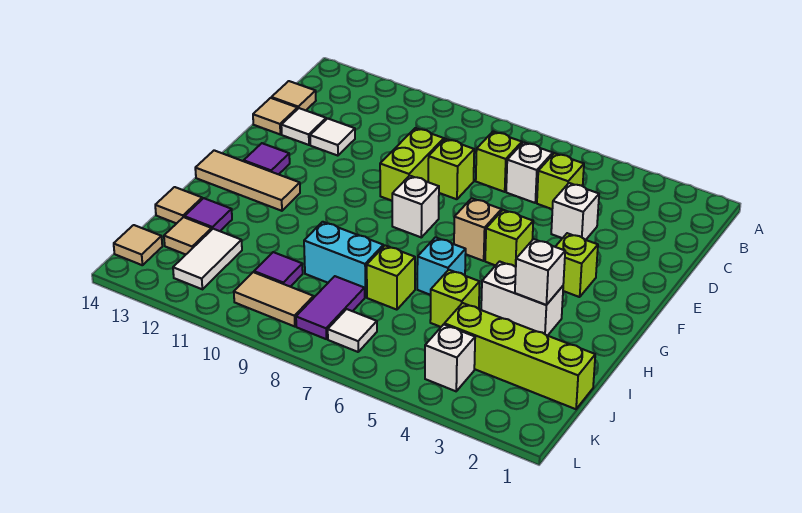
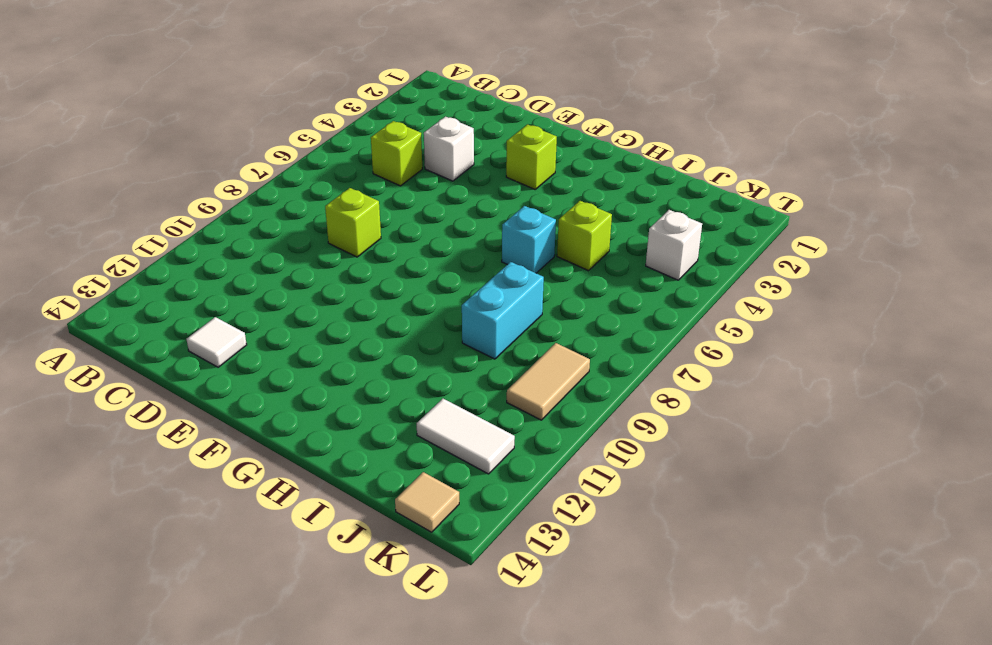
none -> white 1x1 brick [506,142,553,203]
none -> lime 1x1 brick [476,132,522,192]
none -> tan 1x1 tile [271,81,316,110]
none -> lime 1x2 brick [380,128,444,201]

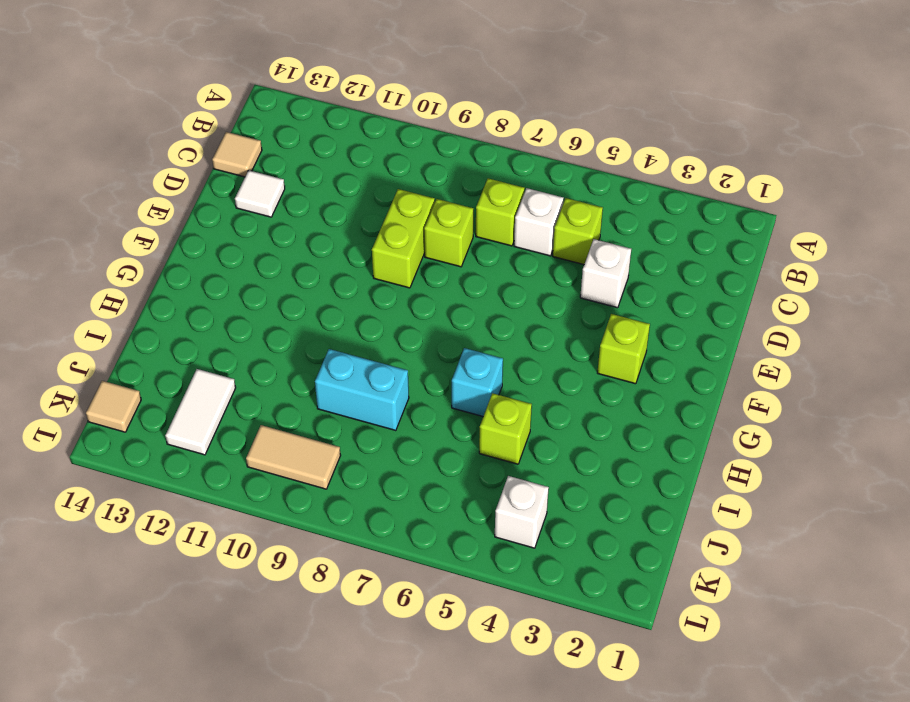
none -> white 1x1 tile [310,118,355,156]
none -> tan 1x1 tile [253,98,298,134]
none -> lime 1x1 brick [485,210,533,267]
none -> tan 1x1 brick [454,198,501,261]

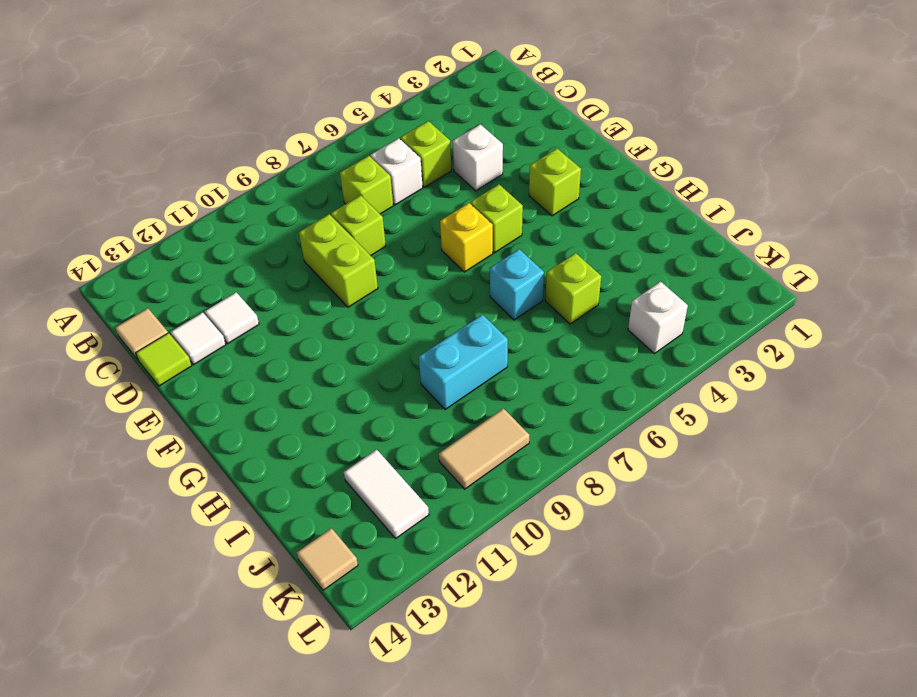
lime 1x1 tile [136,333,192,386] -> tan 1x1 tile [253,98,298,134]
yellow 1x1 brick [440,203,493,272] -> tan 1x1 brick [454,198,501,261]
none -> white 1x1 brick [392,176,439,237]
none -> purple 1x1 tile [244,143,290,174]
none -> tan 1x3 tile [195,150,300,211]
none -> white 1x2 brick [481,261,563,336]

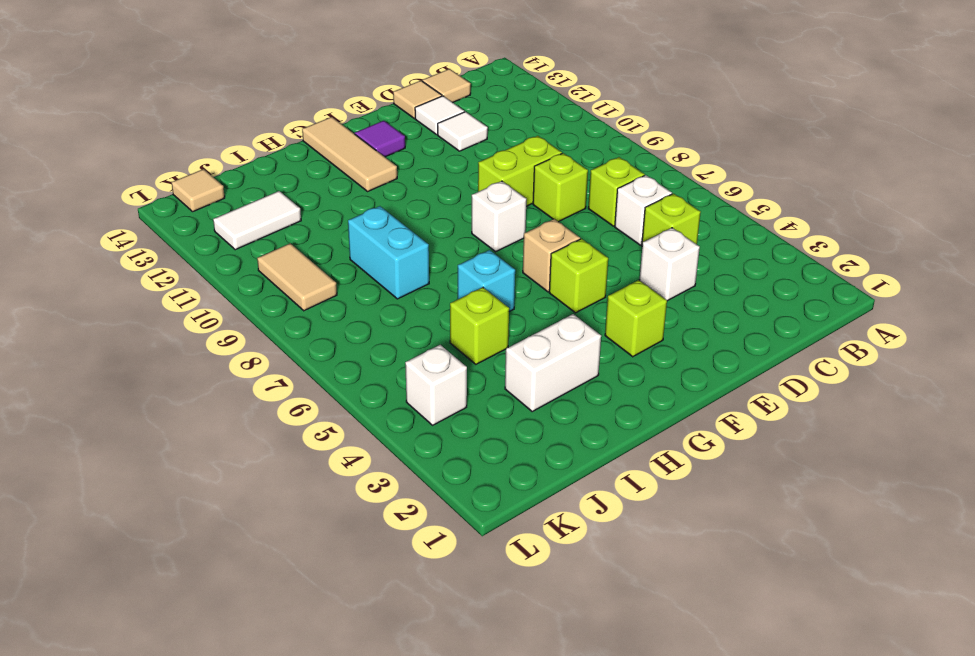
white 1x2 brick [505,314,601,411] -> white 1x2 brick turned to [481,261,563,336]
none -> lime 1x1 brick [367,246,415,310]
none -> purple 1x1 tile [184,198,232,231]
none -> tan 1x1 tile [155,187,202,224]
none -> lime 1x4 brick [444,303,595,409]

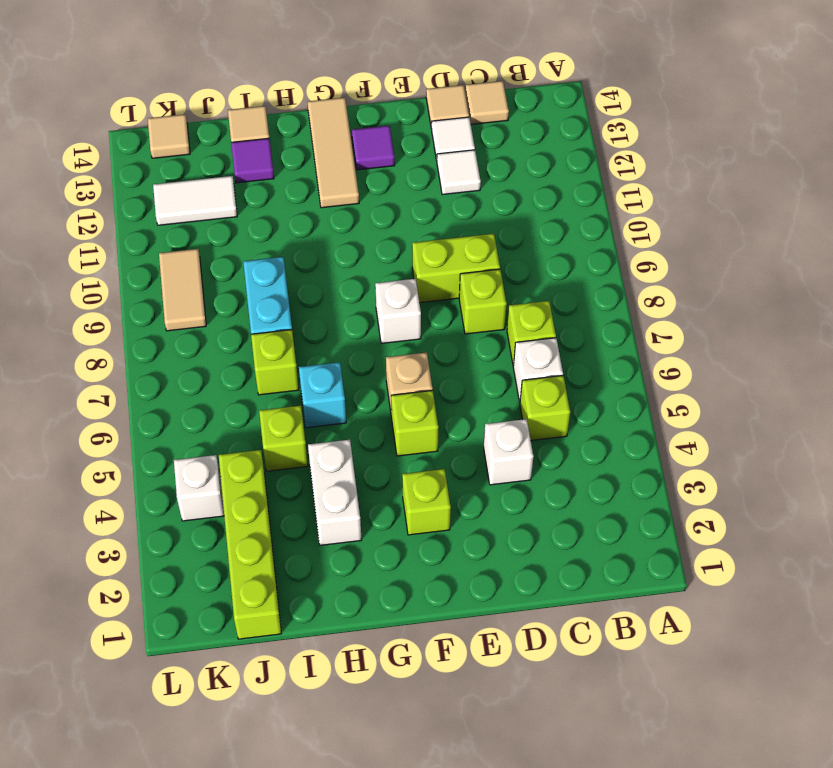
none -> purple 1x2 tile [296,276,365,339]
none -> purple 1x1 tile [254,252,303,287]
none -> tan 1x1 tile [164,217,212,255]
none -> white 1x1 tile [328,309,377,352]

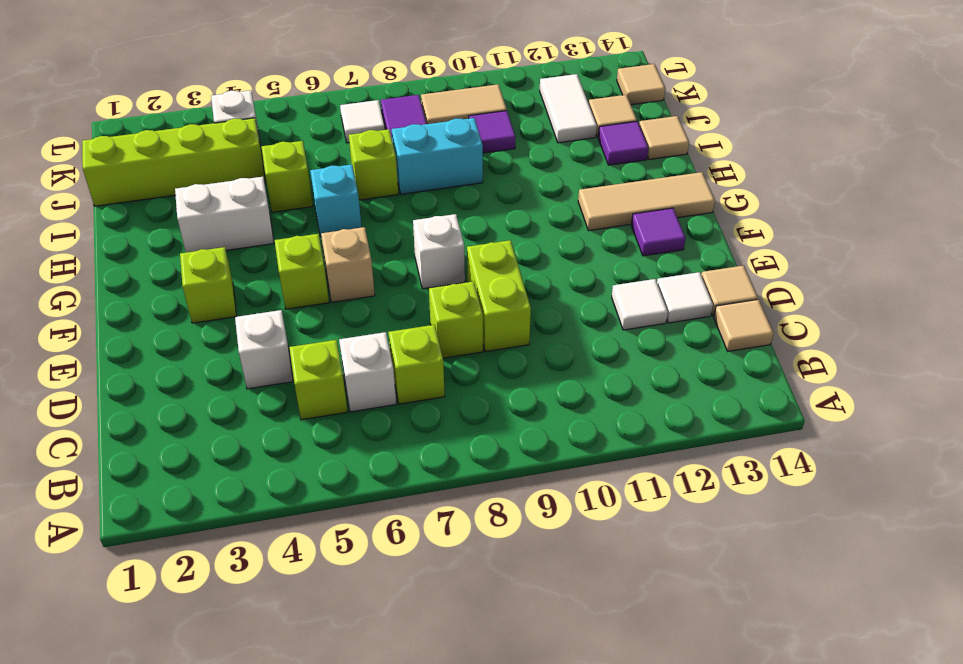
none -> white 1x1 brick [515,239,565,305]

